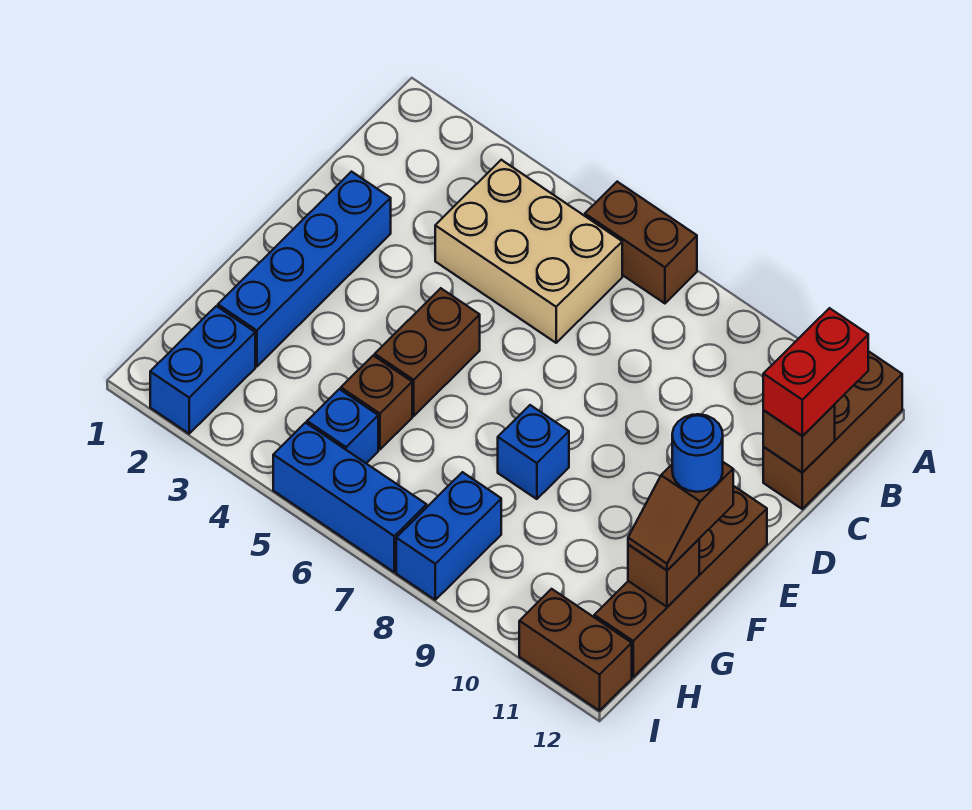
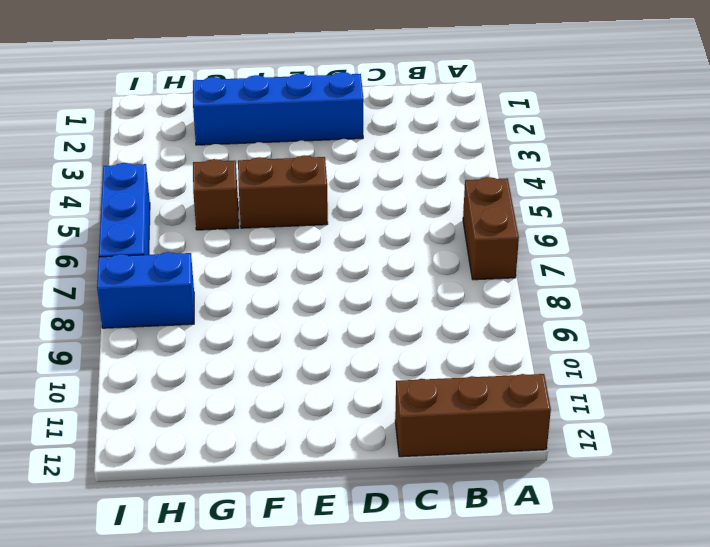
none -> tan 2x3 brick [435,160,622,343]
none -> brown 1x4 brick [594,486,767,677]
none -> blue 1x1 brick [498,405,569,499]

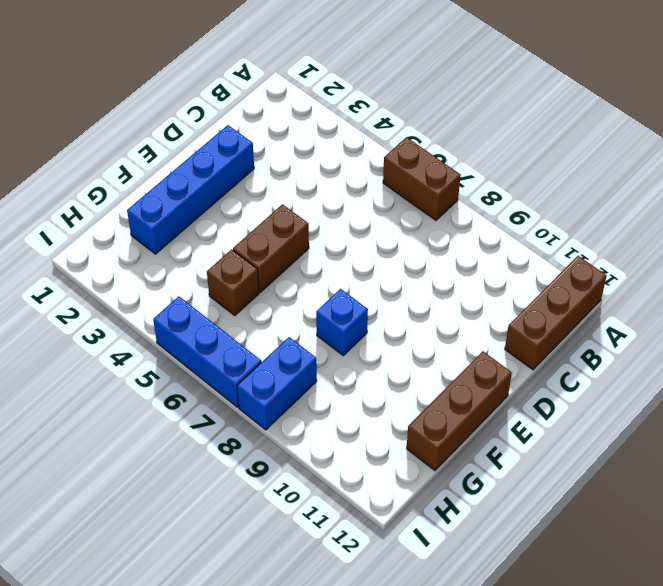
brown 1x3 brick [407,351,512,471] -> brown 1x4 brick [594,486,767,677]
none -> tan 2x3 brick [435,160,622,343]
none -> blue 1x2 brick [150,306,255,434]
none -> blue 1x1 brick [307,389,378,463]

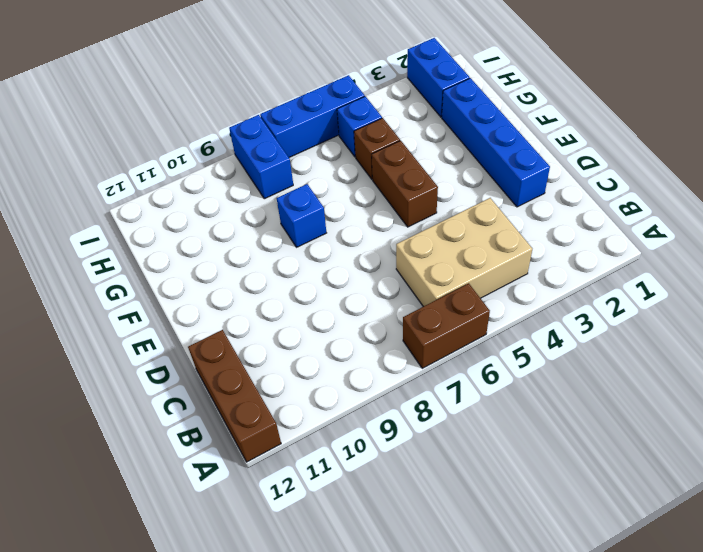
none -> brown 1x4 brick [594,486,767,677]
none -> brown 1x2 brick [519,589,632,711]
none -> brown 1x1 brick [763,405,835,473]

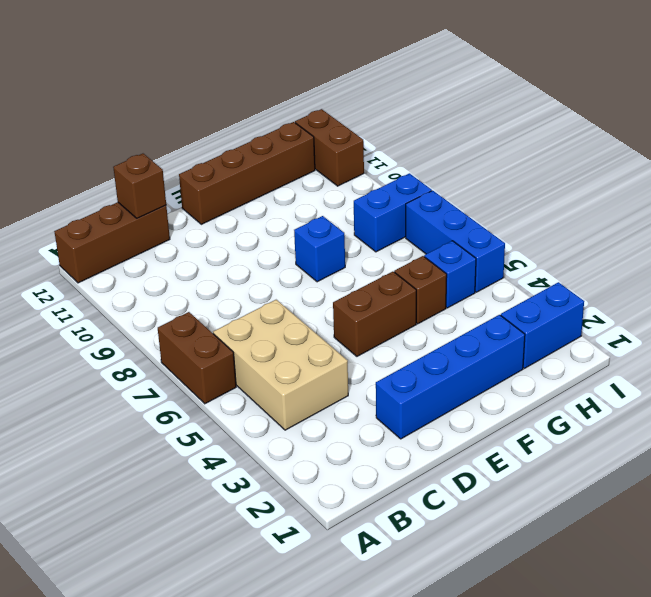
none -> brown 1x1 brick [628,539,699,607]
none -> red 1x2 brick [763,308,868,436]
none -> brown 1x2 slope [628,462,733,570]

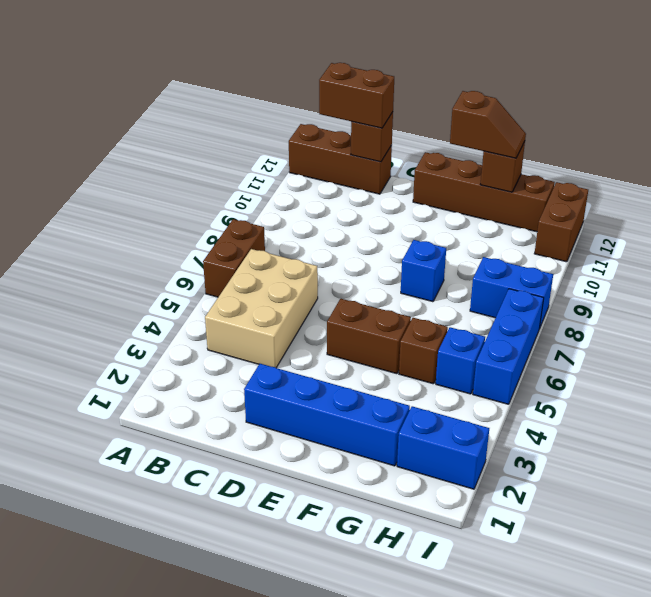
brown 1x2 brick [319,63,394,128] -> red 1x2 brick [763,308,868,436]
none -> blue 1x1 round brick [672,414,723,492]

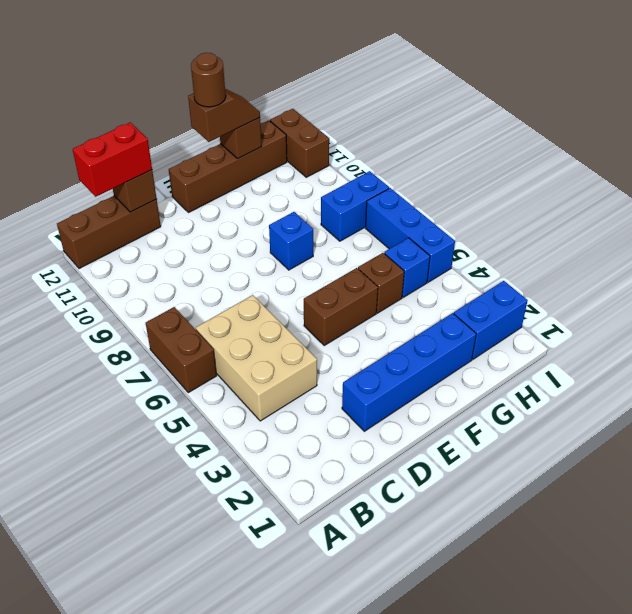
brown 1x1 round brick [191,53,226,107] -> blue 1x1 round brick [672,414,723,492]

